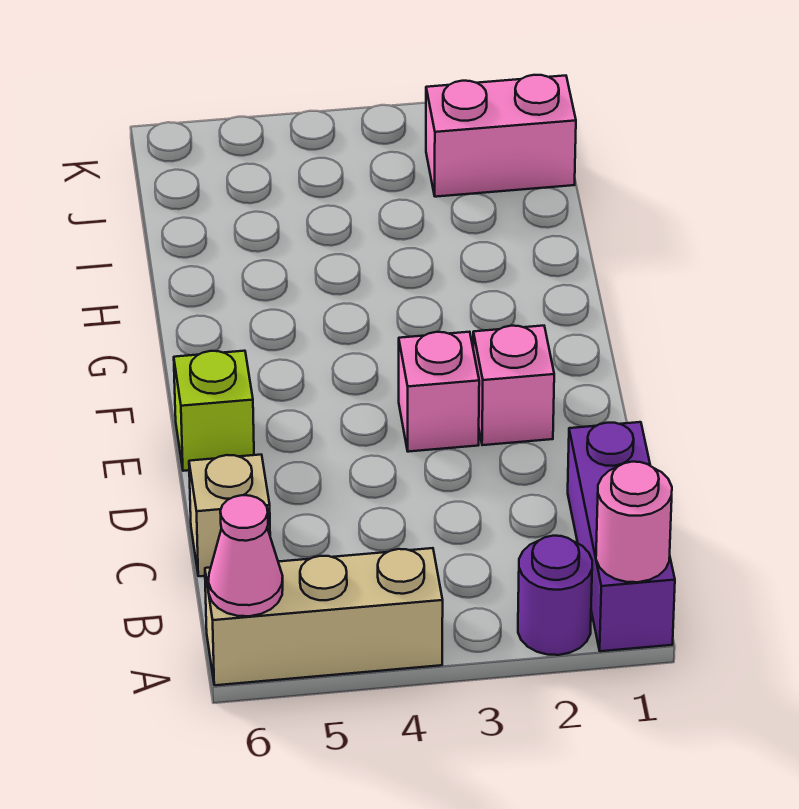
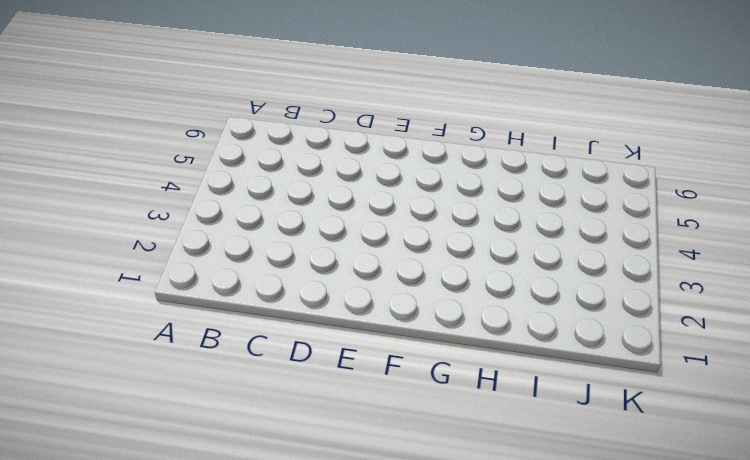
none -> purple 1x3 brick [568,422,675,651]
none -> purple 1x1 round brick [518,536,592,655]

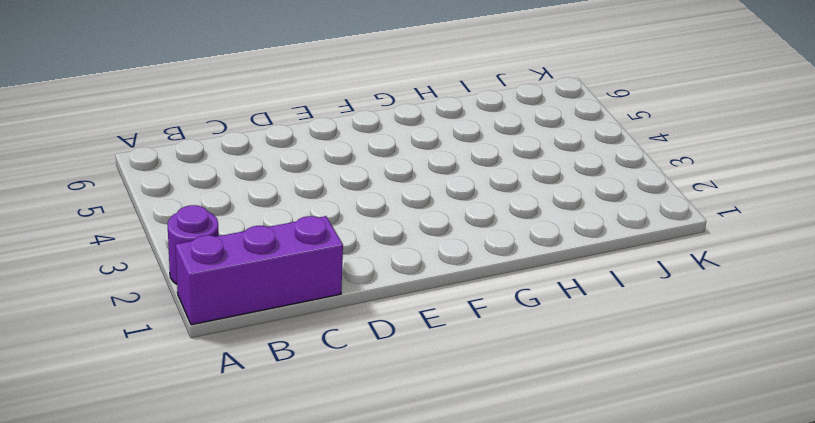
none -> tan 1x3 brick [205,548,443,685]
none -> tan 1x1 brick [189,455,270,576]

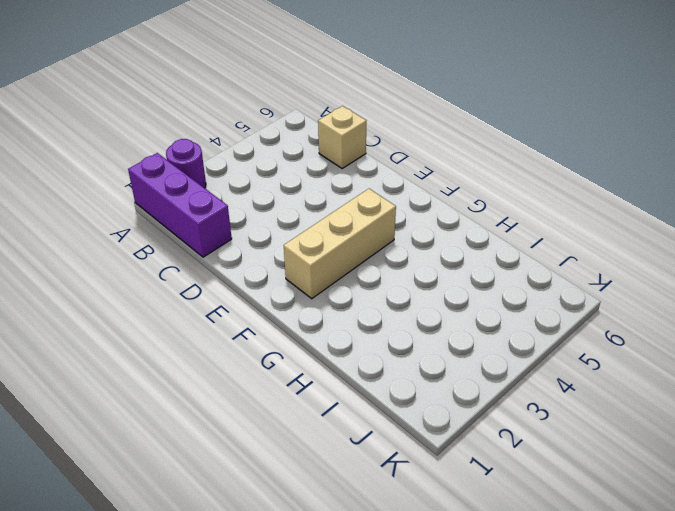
tan 1x3 brick [284,189,396,299] -> tan 1x3 brick moved to [205,548,443,685]
none -> pink 1x1 brick [473,326,554,445]
none -> pink 1x1 brick [399,332,479,452]

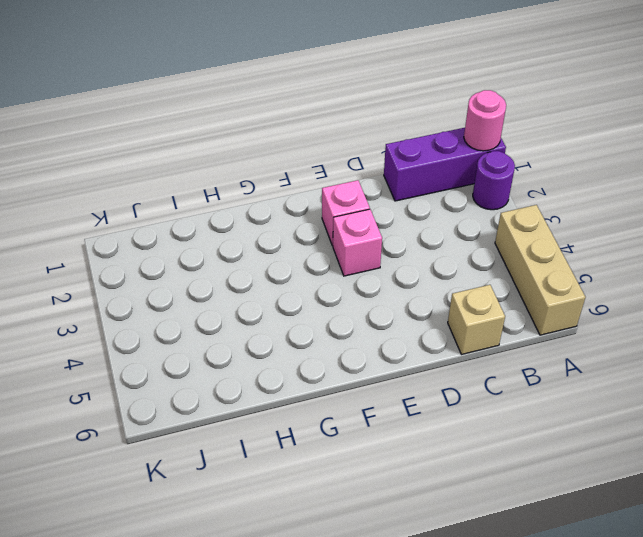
none -> lime 1x1 brick [174,351,254,471]
none -> pink 1x2 brick [426,75,576,197]

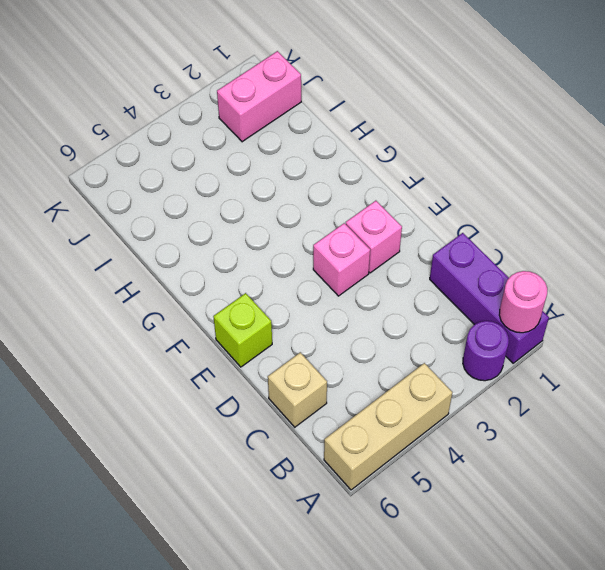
none -> pink 1x1 cone [208,495,283,616]

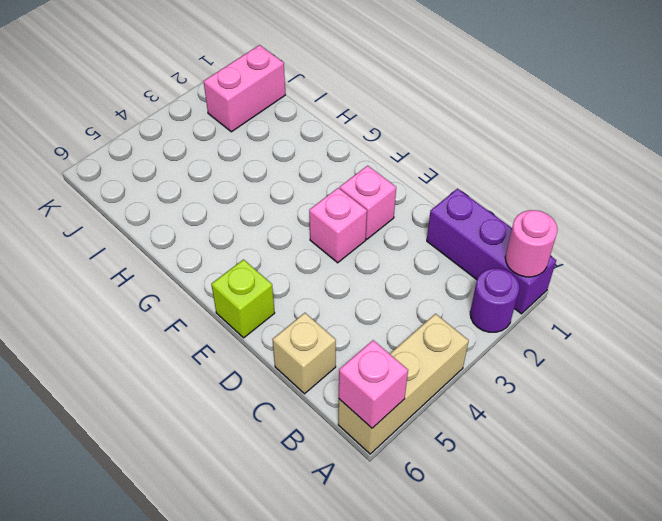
pink 1x1 brick [339,340,408,428] -> pink 1x1 cone [208,495,283,616]

